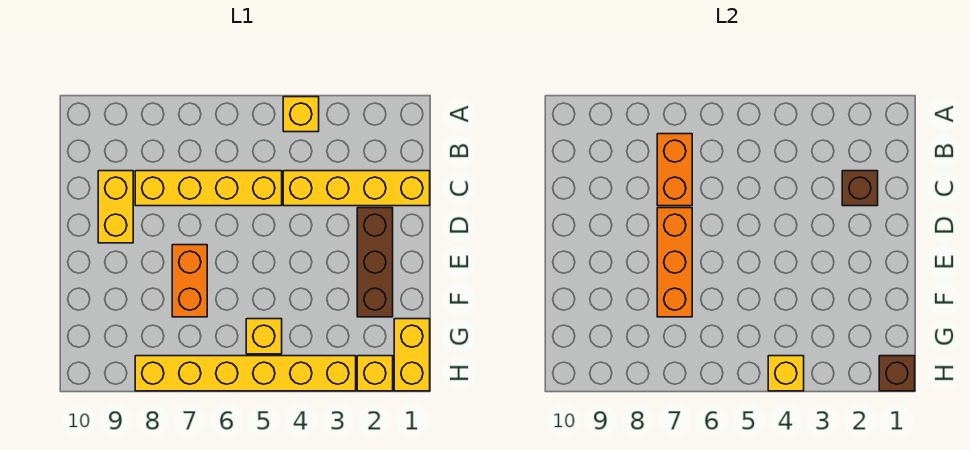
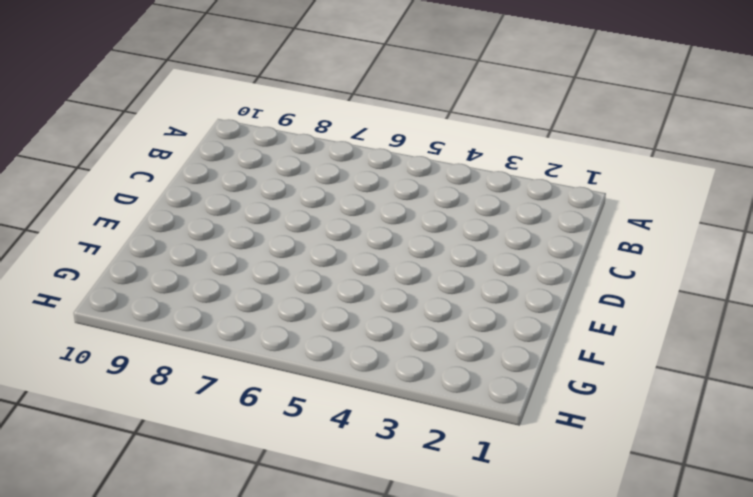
none -> yellow 1x1 brick [283,97,319,132]
none -> yellow 1x4 brick [283,171,430,206]
none -> yellow 1x4 brick [135,171,282,206]

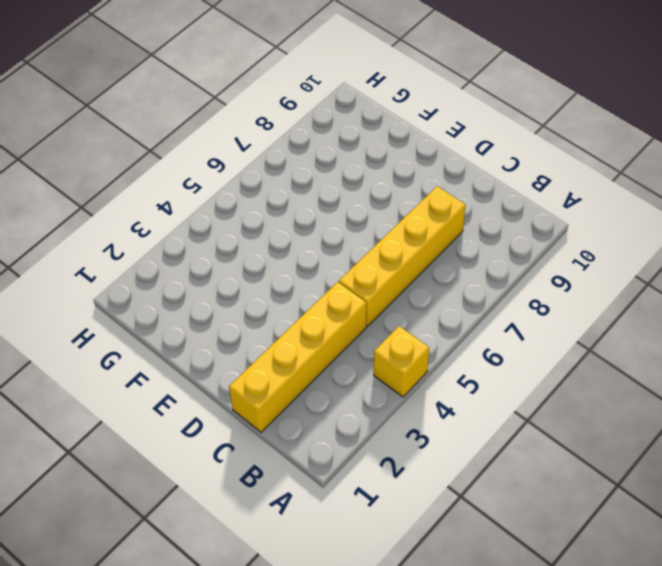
none -> yellow 1x2 brick [98,171,133,243]
none -> brown 1x3 brick [357,208,393,317]
none -> orange 1x2 brick [172,245,207,317]

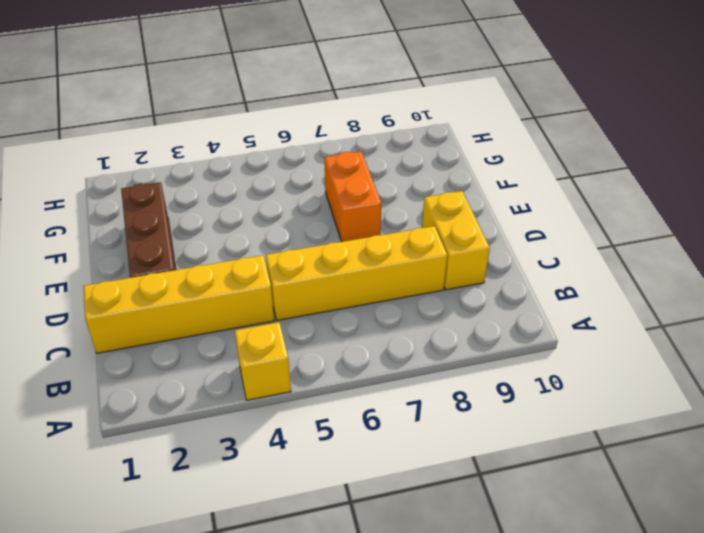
none -> yellow 1x2 brick [394,319,430,391]
none -> yellow 1x1 brick [246,319,282,354]
none -> yellow 1x1 brick [357,356,393,391]

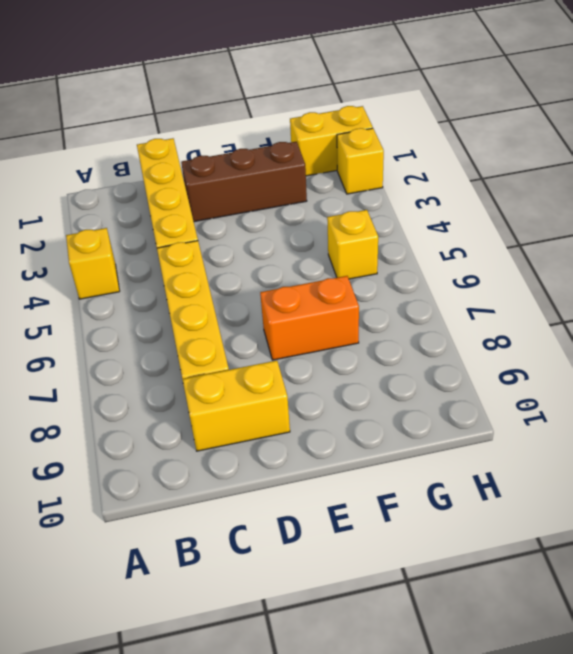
none -> yellow 1x6 brick [135,356,356,391]
none -> orange 1x2 brick [657,134,692,206]
none -> brown 1x1 brick [842,171,878,206]

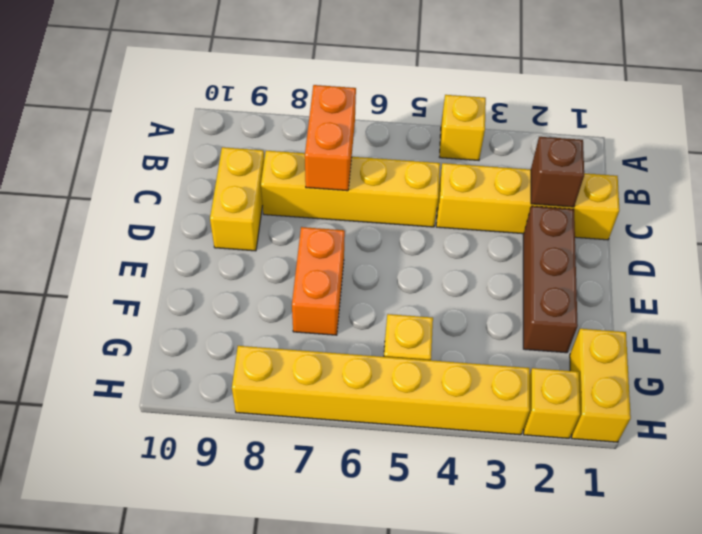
none -> orange 1x3 brick [657,208,692,317]
none -> brown 1x1 brick [879,356,915,391]
none -> yellow 1x1 brick [768,356,804,391]

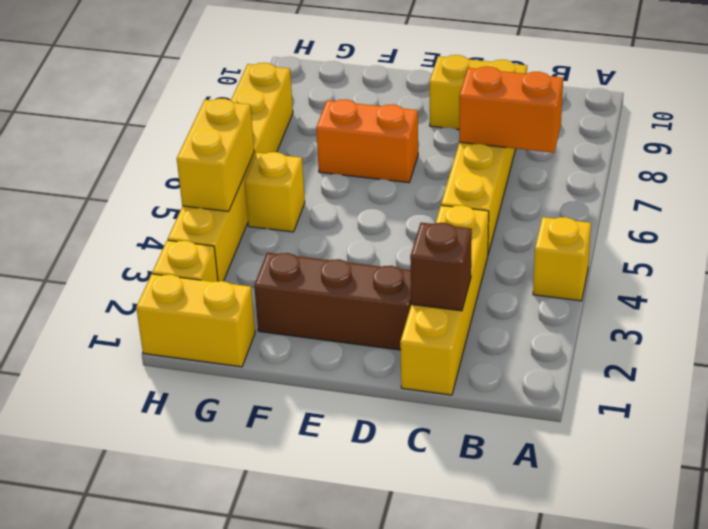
yellow 1x2 brick [177,99,254,211] -> yellow 1x1 brick [768,356,804,391]
none -> orange 1x3 brick [657,208,692,317]
none -> brown 1x1 brick [879,356,915,391]

